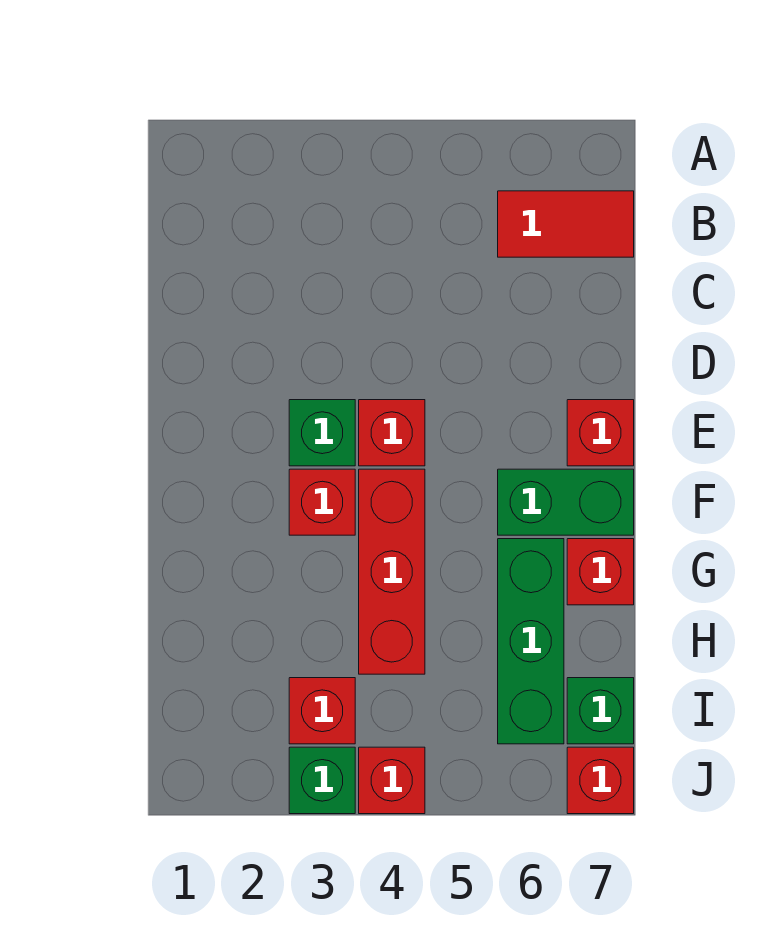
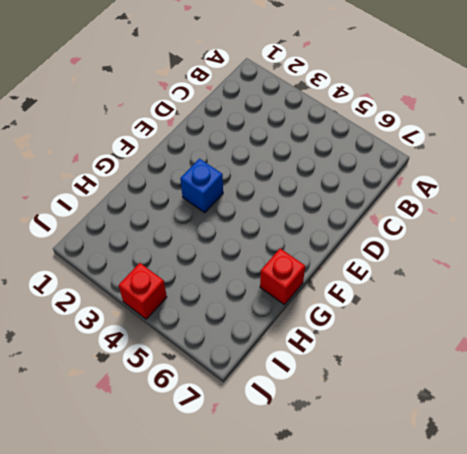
blue 1x1 brick [180,159,223,213] -> red 1x1 brick [289,469,355,535]
none -> red 1x2 tile [498,191,634,257]
none -> green 1x1 brick [289,400,355,466]
none -> red 1x1 brick [359,400,425,466]

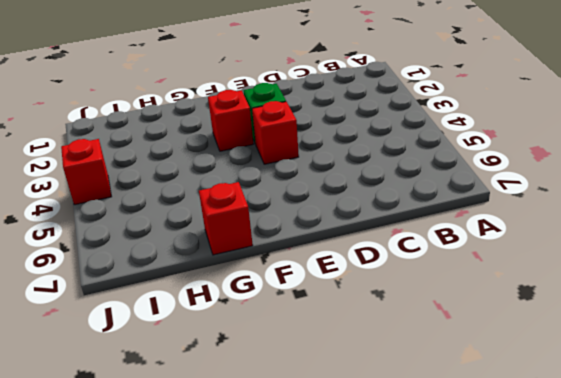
none -> red 1x2 tile [498,191,634,257]
none -> red 1x1 brick [567,400,634,466]
none -> red 1x3 brick [359,469,425,674]

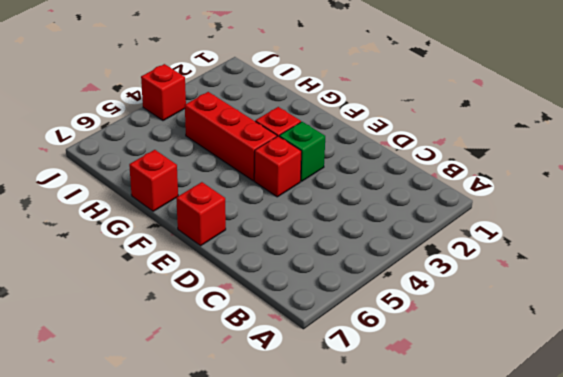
none -> red 1x2 tile [498,191,634,257]
none -> green 1x2 brick [498,469,634,535]
none -> green 1x3 brick [498,539,564,744]

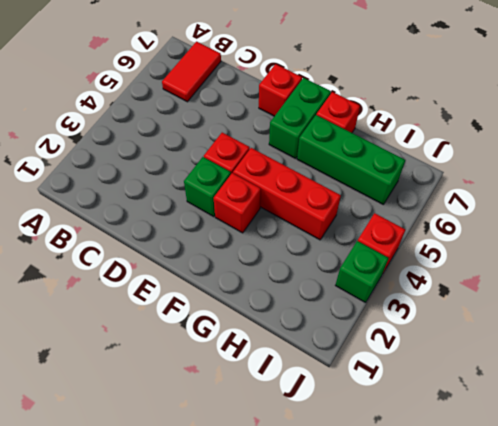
none -> red 1x1 brick [289,678,355,744]
none -> green 1x1 brick [567,678,634,744]
none -> red 1x1 brick [567,747,634,814]

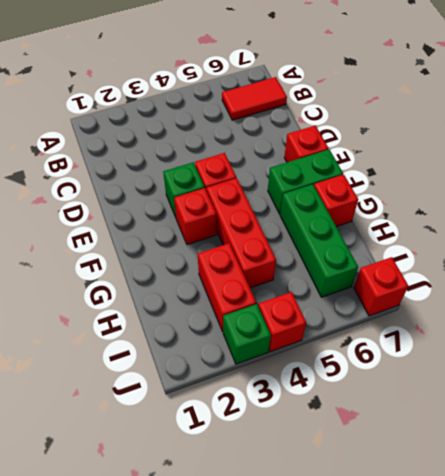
red 1x2 brick [198,243,256,331] -> red 1x1 brick [289,678,355,744]
none -> green 1x1 brick [567,678,634,744]

